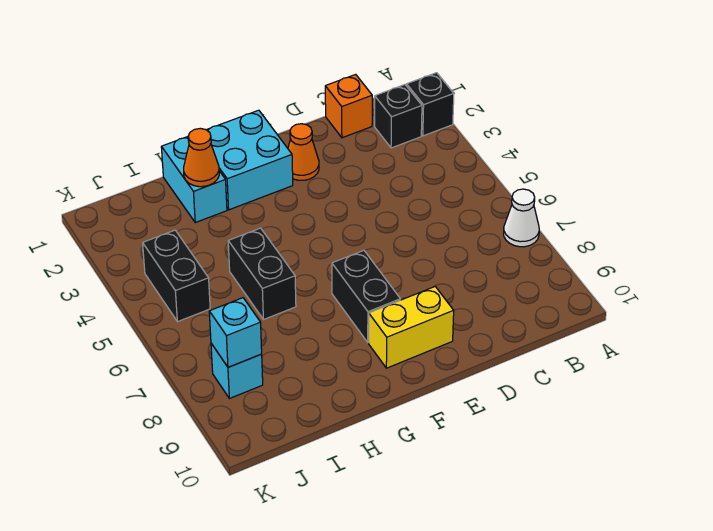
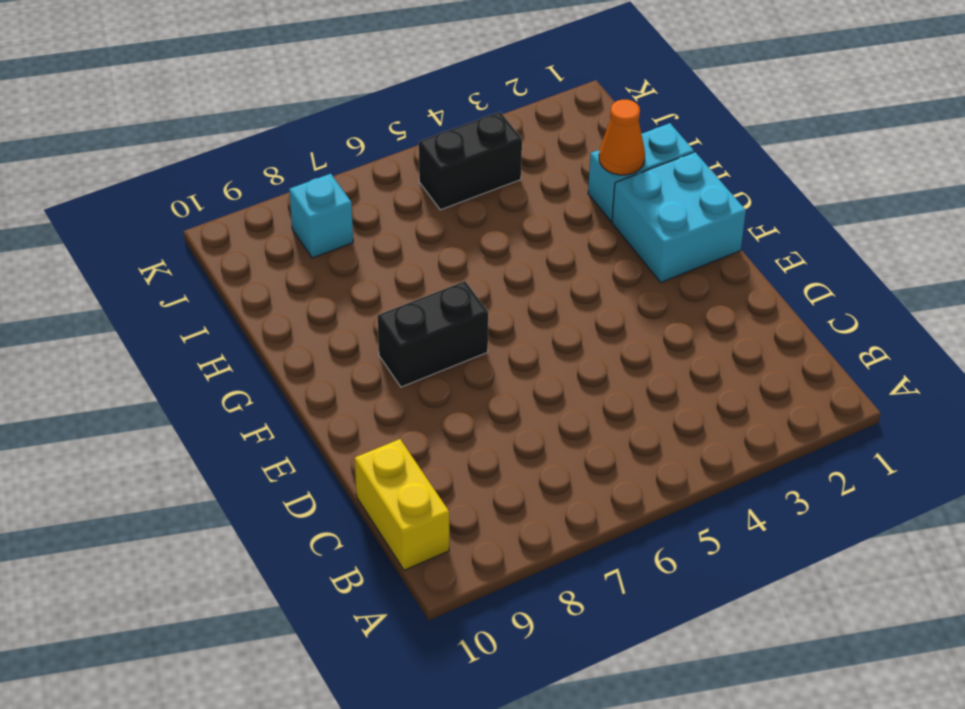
yellow 1x2 brick [355,439,449,570] -> yellow 1x2 brick moved to [369,287,454,368]
none -> black 1x1 brick [407,73,454,136]
none -> white 1x1 cone [504,189,539,247]
none -> black 1x1 brick [375,85,422,148]

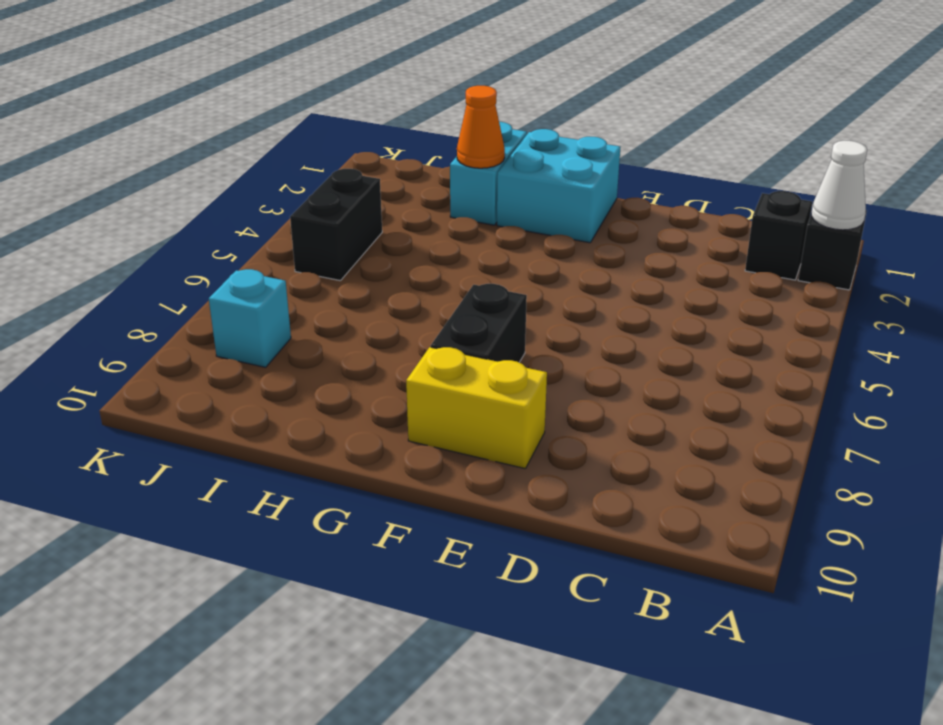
white 1x1 cone [811,141,867,230] -> white 1x1 cone moved to [504,189,539,247]
none -> orange 1x1 brick [325,74,372,138]
none -> orange 1x1 cone [288,124,319,180]
none -> black 1x2 brick [228,228,296,320]

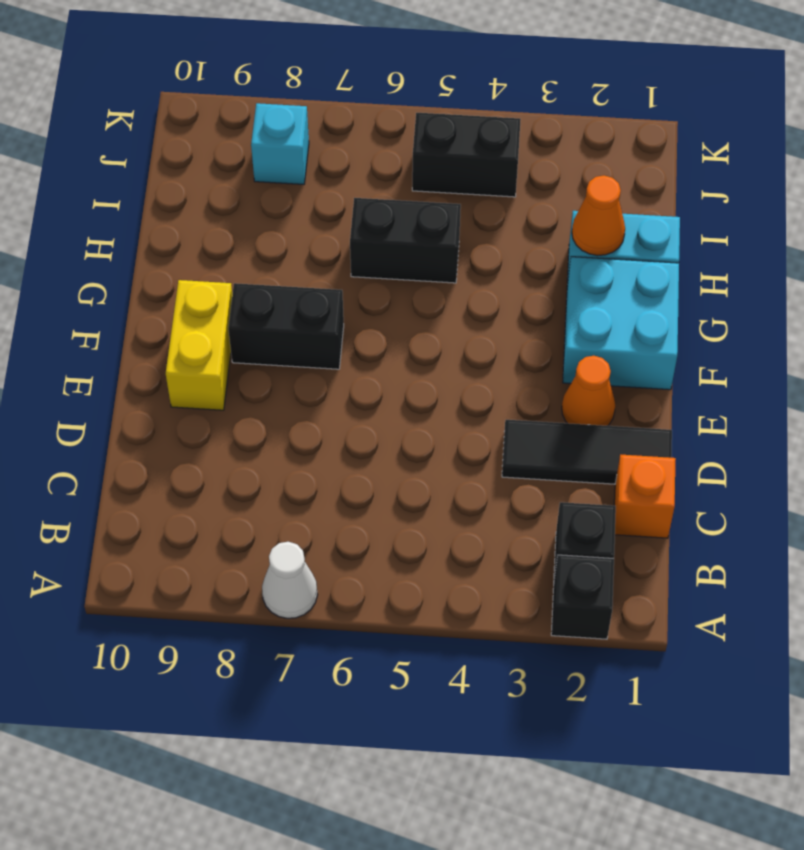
black 1x3 tile [502,420,672,484] -> none
none -> cyan 1x1 brick [209,298,262,367]

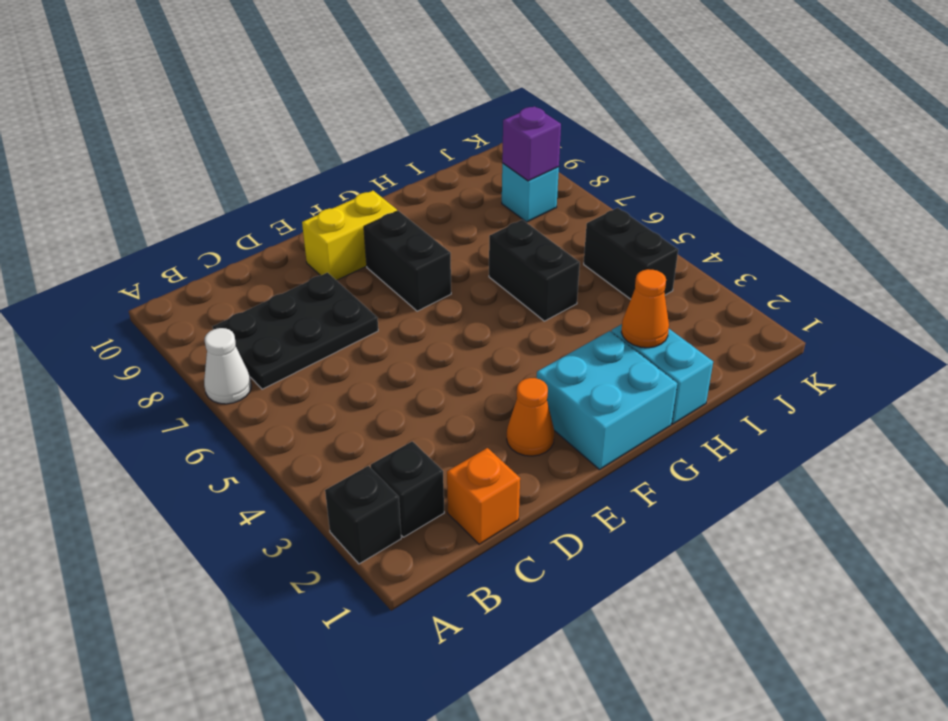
black 2x3 plate [213,273,378,389] -> none
purple 1x1 brick [502,106,561,181] -> cyan 1x1 brick [209,298,262,367]

